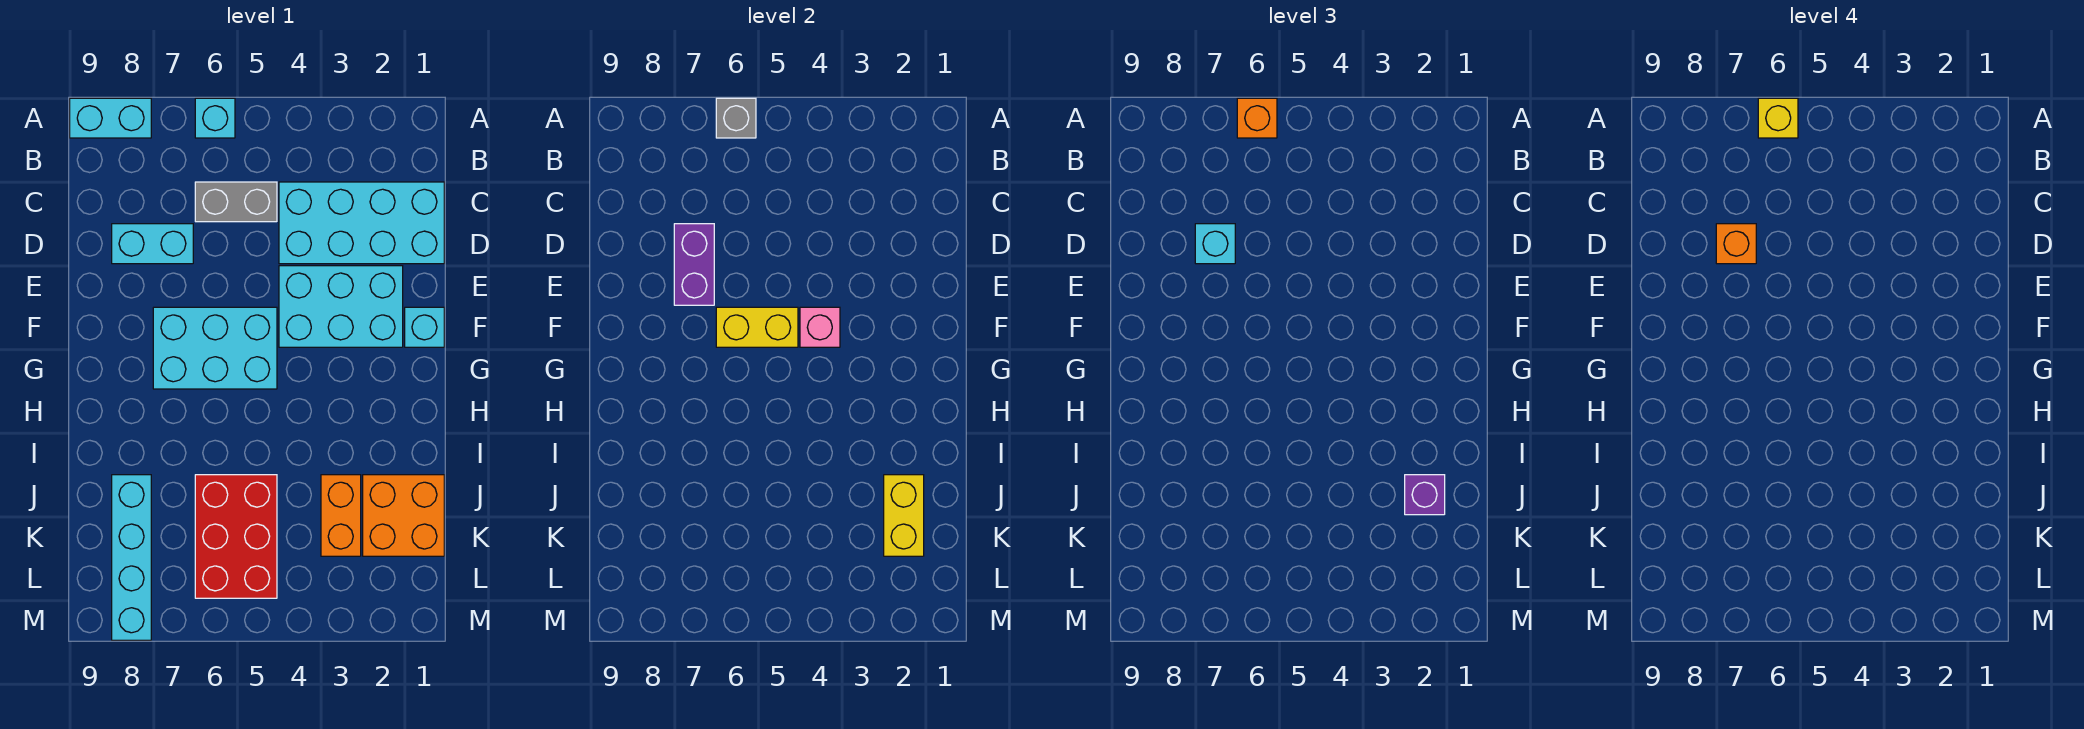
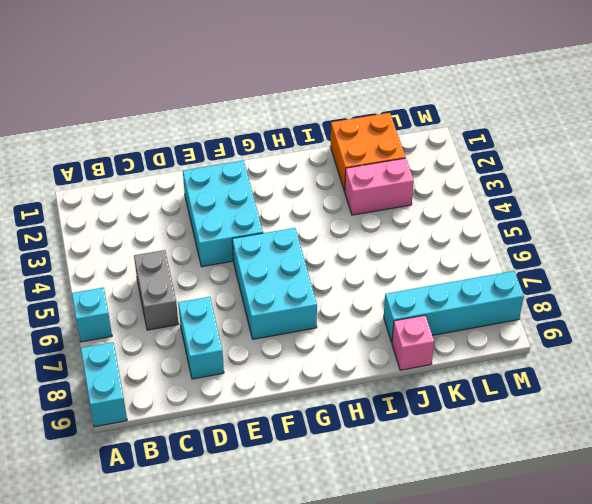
pink 1x2 brick [345,158,414,215] -> orange 1x2 brick [321,475,361,556]
pink 1x1 brick [392,315,434,370] -> pink 1x1 brick moved to [800,307,840,347]
none -> cyan 2x4 brick [279,182,444,264]
none -> cyan 1x1 brick [405,307,444,347]
none -> red 2x3 brick [195,475,277,598]

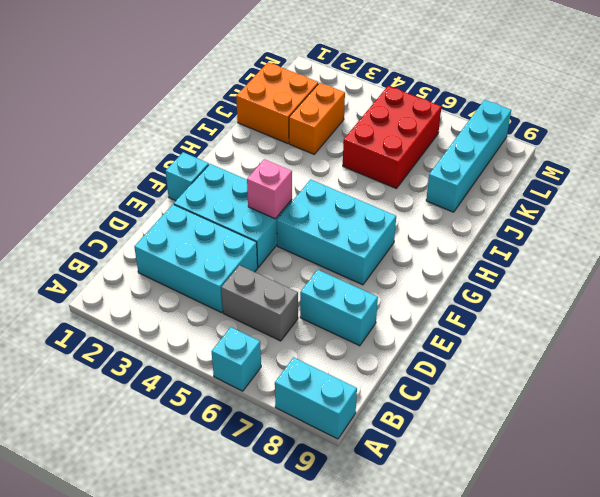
cyan 2x3 brick [134,205,258,313] -> cyan 2x4 brick [279,182,444,264]
none -> grey 1x1 brick [716,98,756,138]
none -> purple 1x2 brick [674,224,714,305]
none -> yellow 1x2 brick [716,307,798,347]

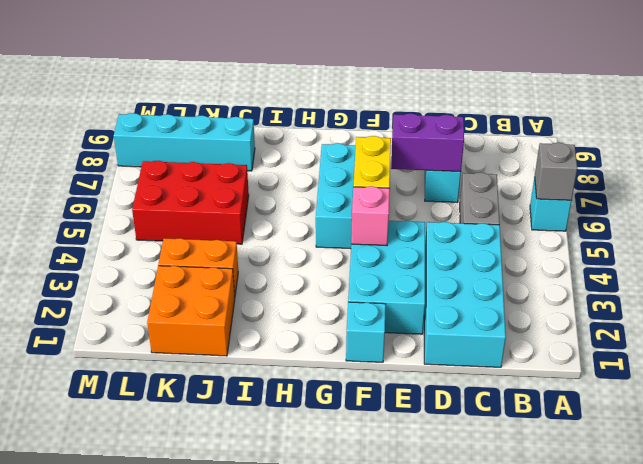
none -> cyan 1x2 brick [70,98,151,138]
none -> yellow 1x2 brick [884,475,924,556]
none -> orange 1x1 brick [1237,98,1277,138]

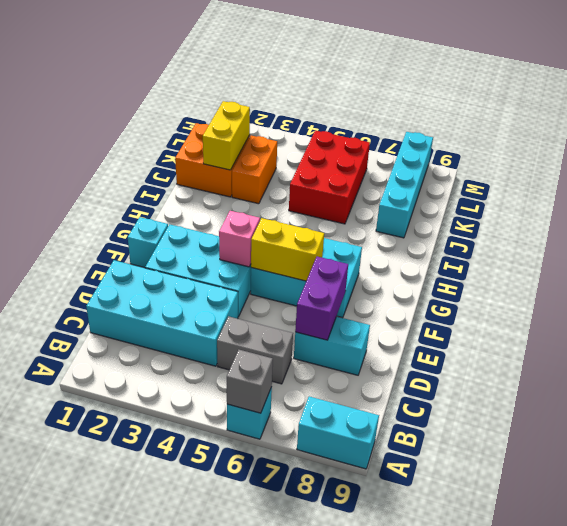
none -> orange 1x1 brick [1237,98,1277,138]
none -> cyan 1x1 brick [1195,224,1235,264]
none -> purple 1x1 brick [1405,475,1445,515]

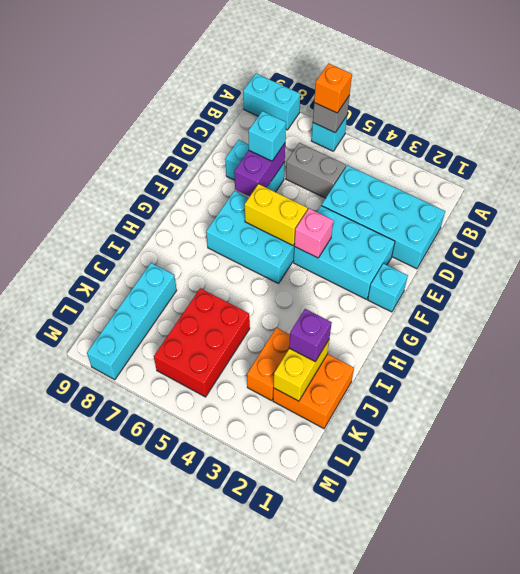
none -> yellow 1x1 brick [1758,98,1798,138]
none -> orange 1x1 brick [1716,224,1756,264]

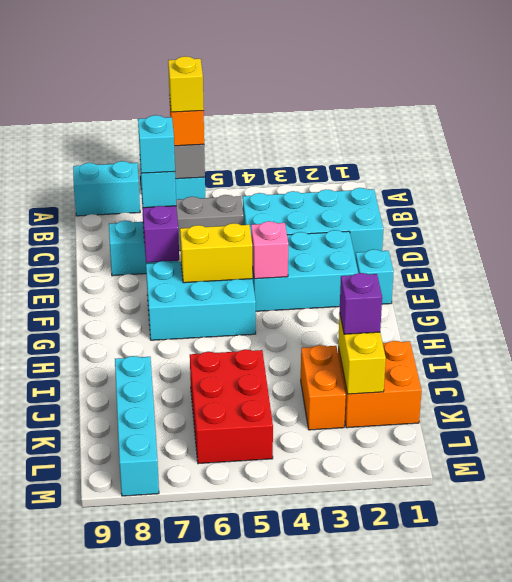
cyan 1x1 brick [138,115,175,173] -> orange 1x1 brick [1716,224,1756,264]

